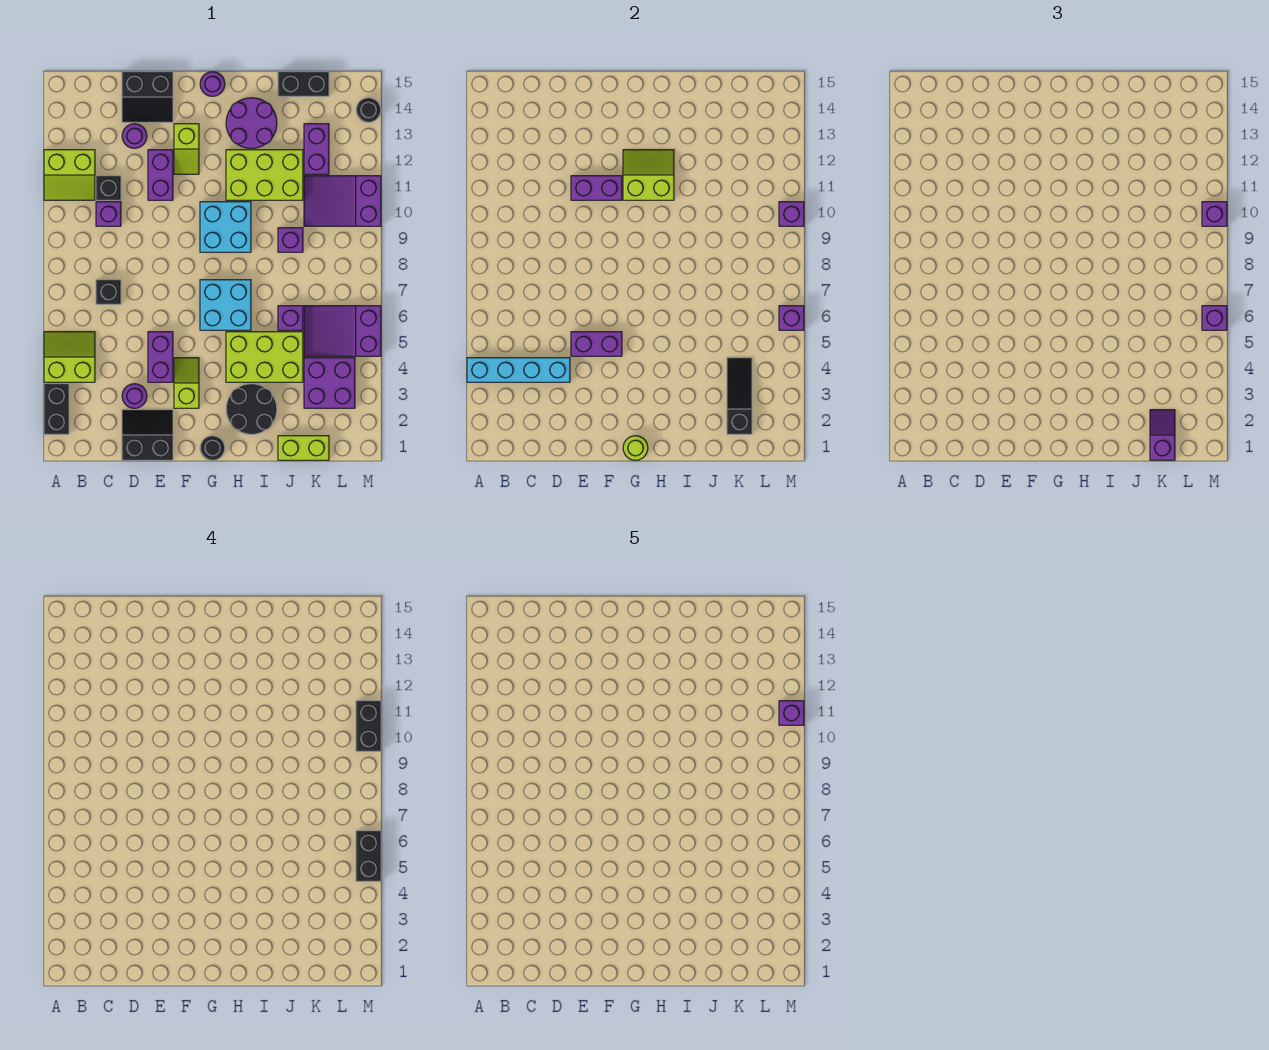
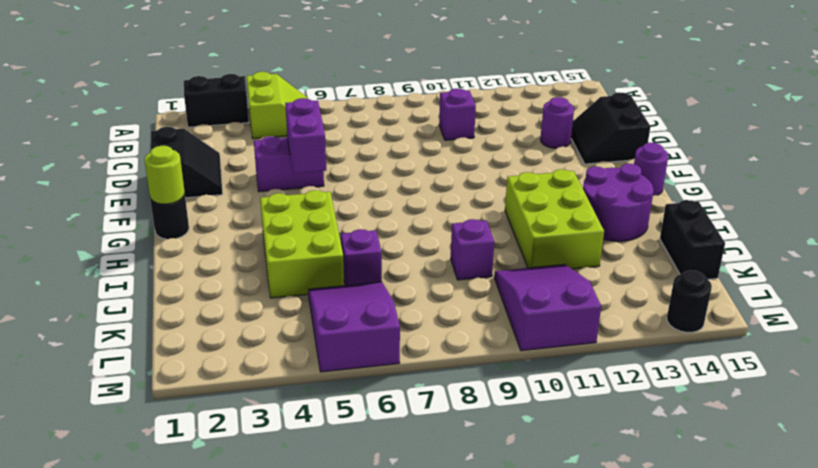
none -> lime 2x2 slope [44,150,95,200]
none -> black 1x1 brick [96,280,121,304]
none -> black 1x1 brick [96,176,121,200]
none -> purple 1x1 round brick [122,384,147,408]

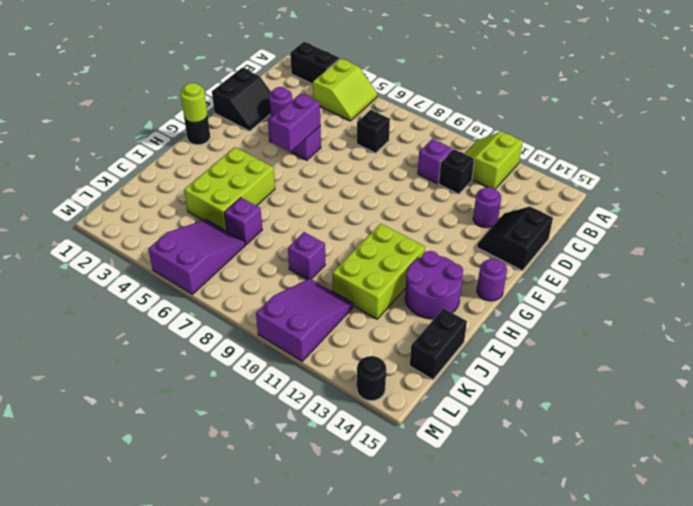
none -> purple 1x2 brick [148,150,173,200]
none -> lime 1x2 slope [174,358,199,408]
none -> lime 1x2 slope [174,124,199,174]
none -> cyan 2x2 brick [200,280,251,330]

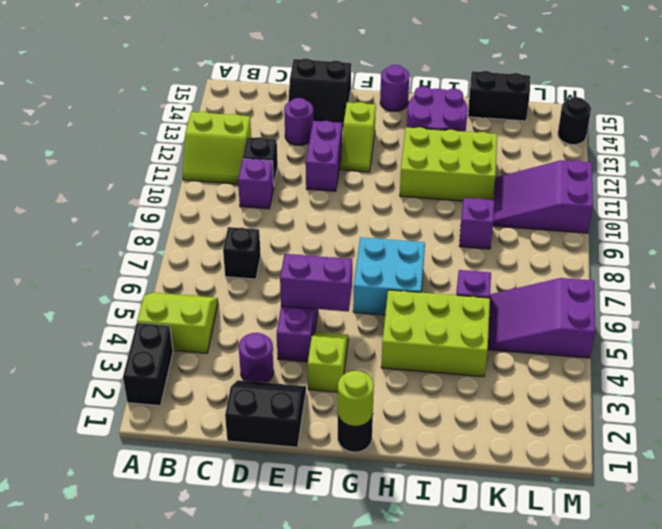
none -> cyan 2x2 brick [200,202,251,252]
none -> black 2x2 round brick [226,384,277,434]
none -> lime 1x2 brick [278,436,329,460]
none -> purple 2x2 brick [304,358,355,408]

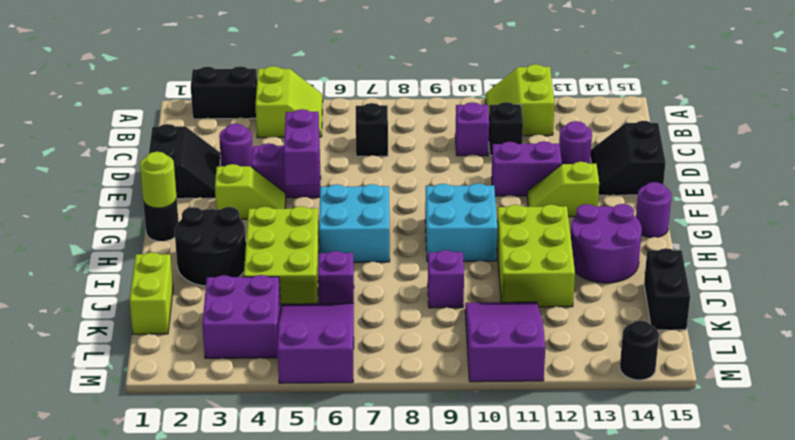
none -> purple 1x2 brick [304,124,329,174]
none -> cyan 1x4 brick [467,358,570,382]
none -> purple 1x2 brick [571,176,622,200]
none -> lime 2x2 slope [623,150,674,200]

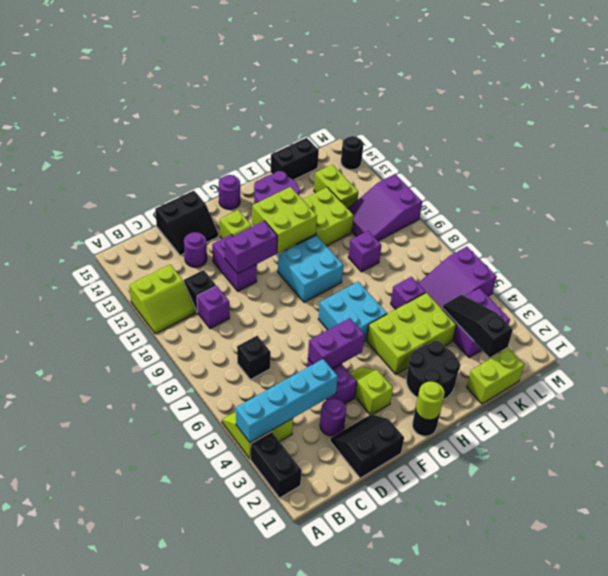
lime 2x2 brick [252,187,317,253] -> lime 2x2 slope [623,150,674,200]
lime 1x2 brick [314,164,358,209] -> purple 1x2 brick [304,124,329,174]
none -> purple 1x1 brick [779,306,804,330]
none -> purple 1x1 brick [779,202,804,226]
none -> purple 1x2 slope [1150,410,1175,460]
none -> purple 1x1 brick [1202,306,1227,330]

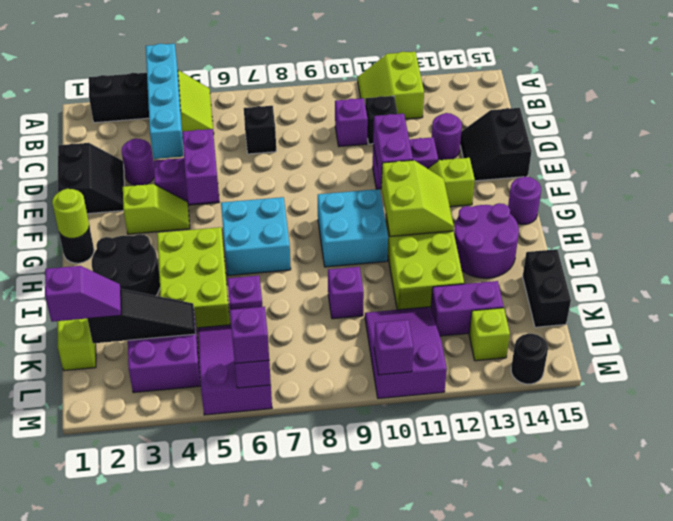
lime 1x1 brick [469,308,510,361] -> none
none -> purple 1x1 brick [1202,202,1227,226]
none -> black 1x2 brick [356,831,381,881]
none -> black 1x2 brick [356,701,381,751]
none -> purple 1x1 brick [779,701,804,725]

